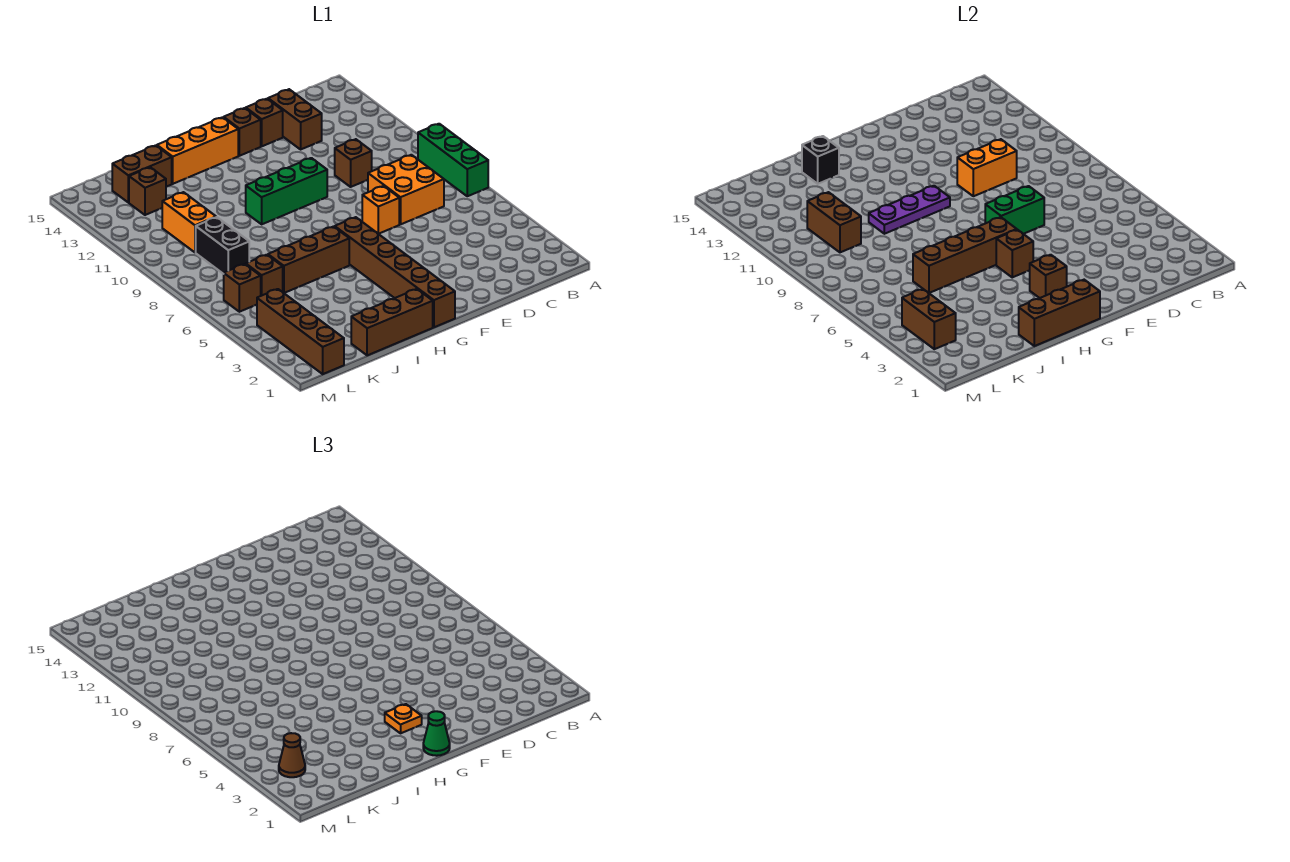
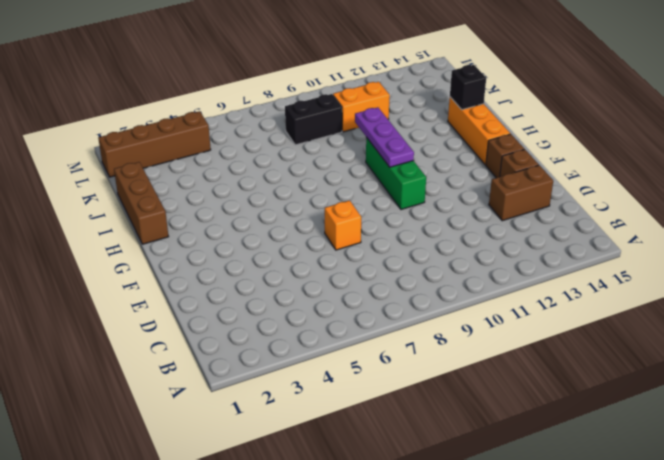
none -> green 1x3 brick [418,124,488,196]
none -> orange 2x2 brick [368,155,444,224]
none -> brown 1x1 brick [335,139,372,187]
none -> brown 1x6 brick [335,217,455,327]

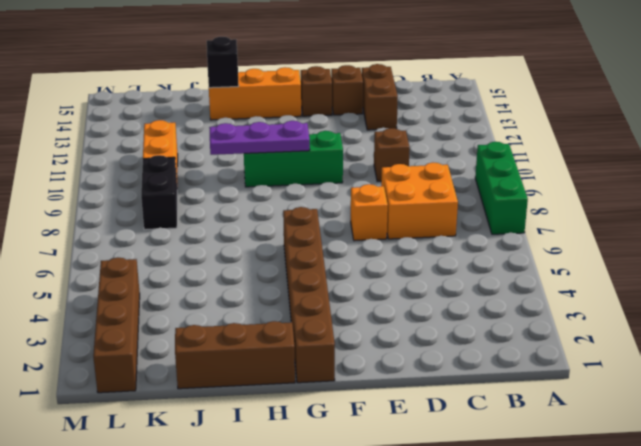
none -> brown 1x3 brick [268,227,349,293]
none -> brown 1x2 brick [112,145,172,203]
none -> brown 1x1 brick [246,255,283,296]
none -> brown 1x1 brick [129,167,166,215]

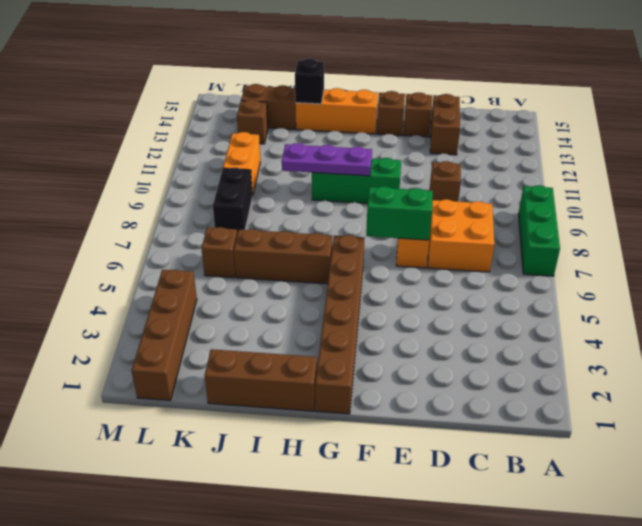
none -> brown 1x1 brick [224,264,261,312]
none -> orange 1x2 brick [957,139,1017,196]
none -> brown 1x3 brick [1019,280,1100,346]
none -> brown 1x1 brick [1029,255,1067,298]

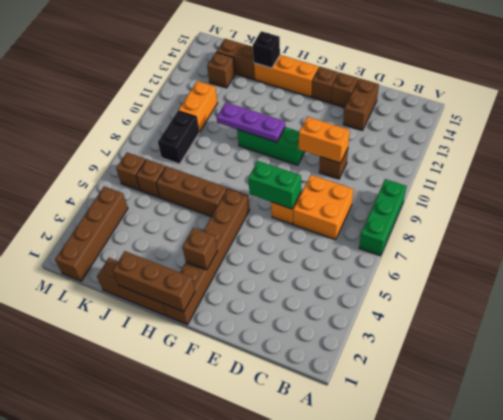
none -> brown 1x1 brick [996,230,1033,277]
none -> brown 1x4 brick [913,217,1017,293]
none -> brown 1x2 brick [807,192,861,252]
none -> brown 1x2 brick [902,289,956,349]

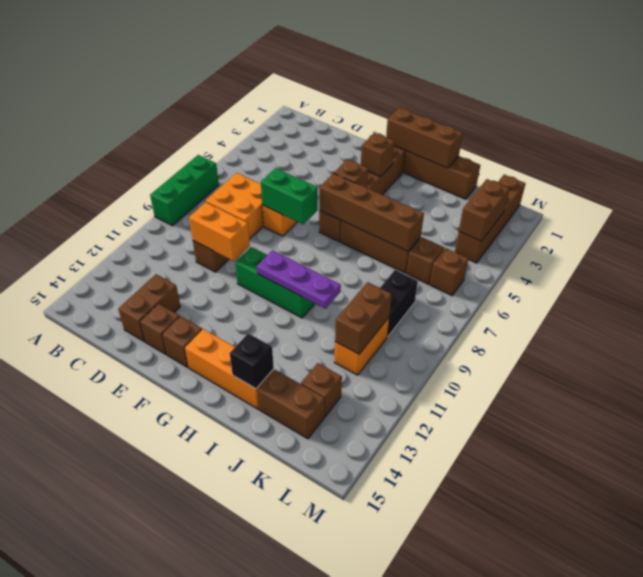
none -> green 1x1 cone [423,711,450,756]
none -> orange 1x1 plate [385,704,422,733]
none -> brown 1x1 cone [279,733,305,777]

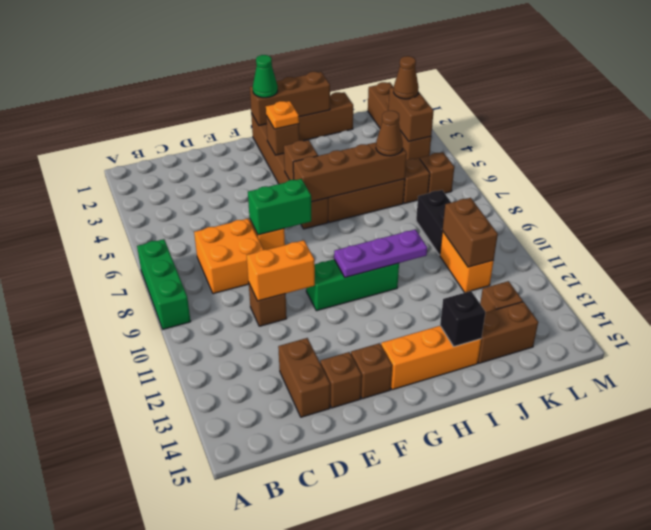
brown 1x1 cone [376,111,403,156] -> none

